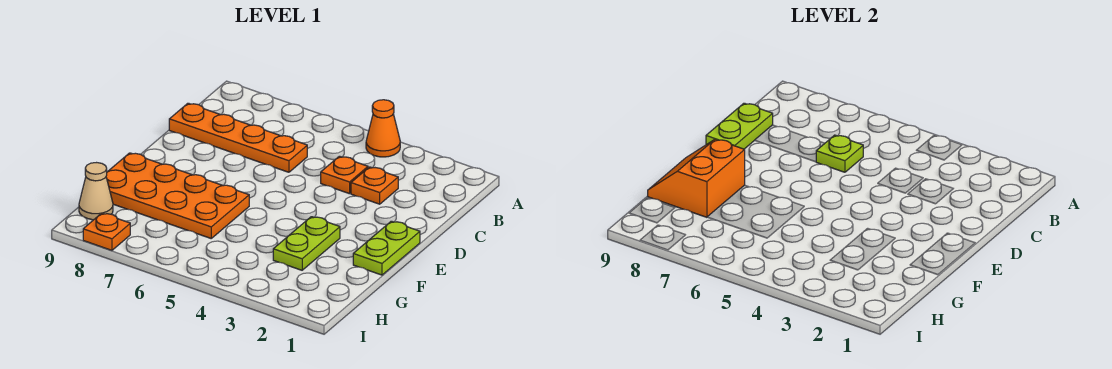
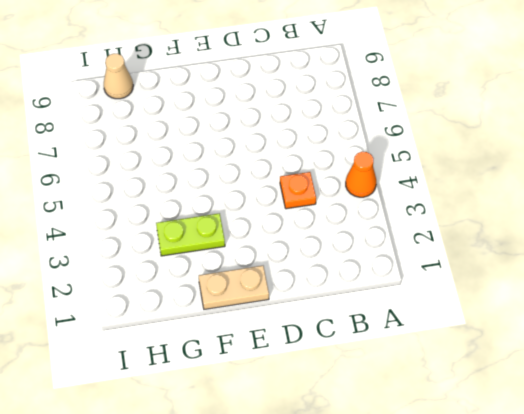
tan 1x2 plate [199,266,269,309] -> lime 1x2 plate [353,221,420,275]
none -> orange 1x1 plate [351,167,398,204]
none -> orange 1x4 plate [169,103,307,172]
none -> orange 2x4 plate [106,153,249,238]

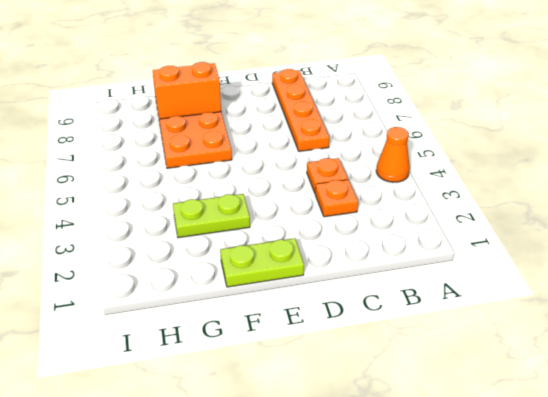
none -> tan 1x1 cone [79,163,113,220]
none -> orange 1x1 plate [83,213,130,250]
none -> lime 1x1 plate [816,135,863,172]

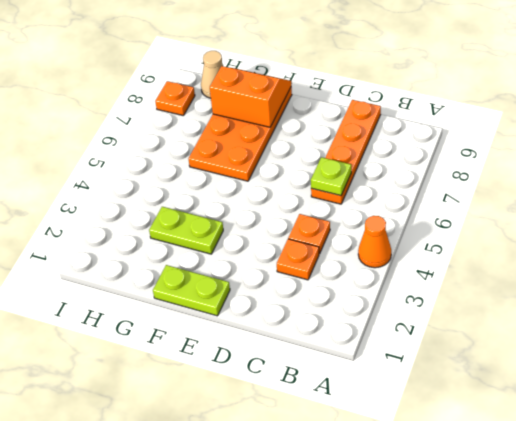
none -> lime 1x2 plate [706,103,773,149]

